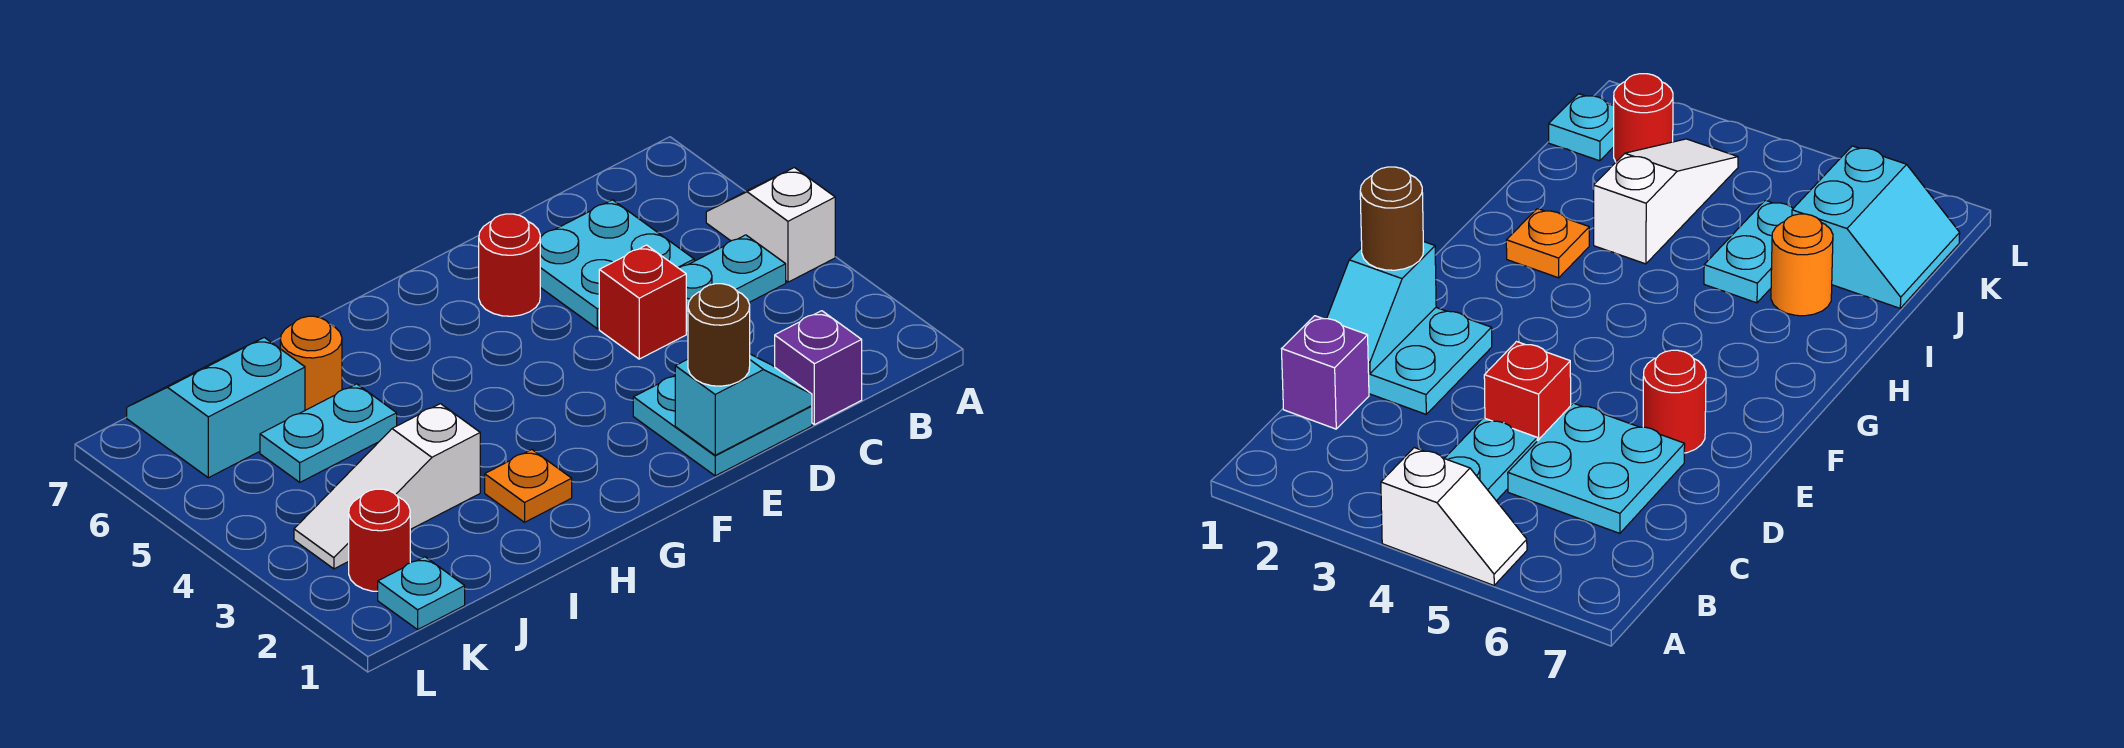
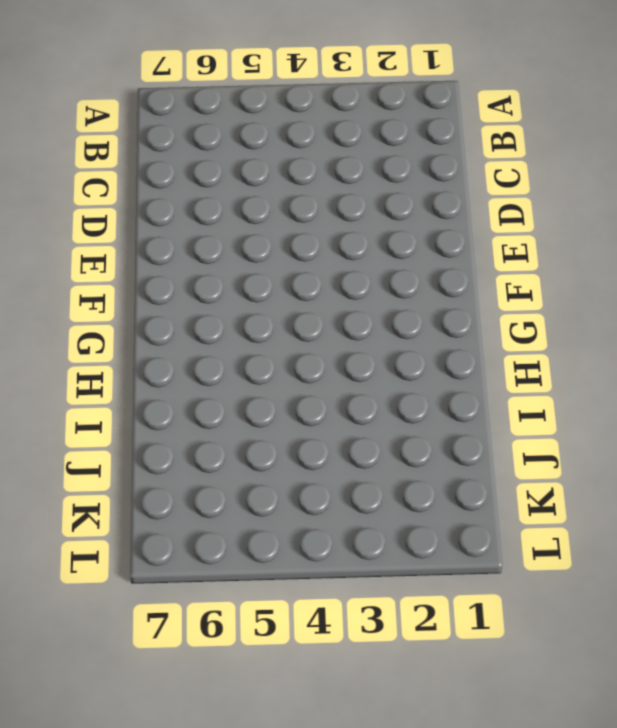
none -> white 1x2 slope [706,168,835,282]
none -> cyan 1x2 plate [679,235,786,333]
none -> purple 1x1 brick [775,311,862,425]

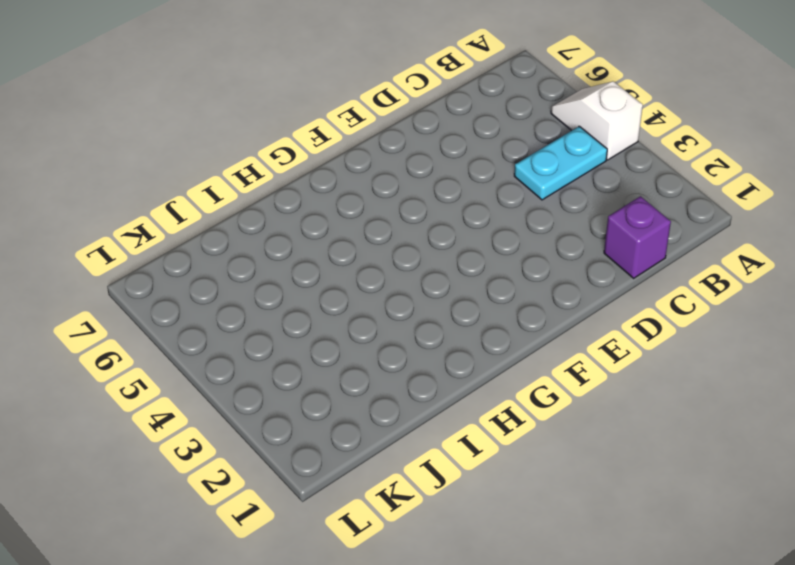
none -> cyan 2x2 plate [540,200,694,329]
none -> cyan 2x2 plate [633,376,812,476]
none -> red 1x1 brick [599,245,686,359]

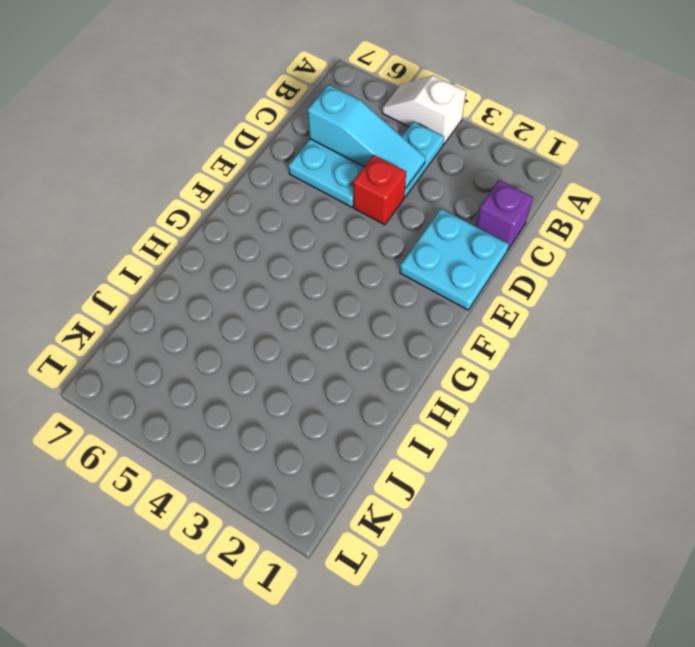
cyan 1x3 slope [307,84,425,188] -> none
none -> red 1x1 round brick [479,214,540,316]
none -> orange 1x1 plate [485,450,572,522]
none -> white 1x3 slope [294,404,480,569]

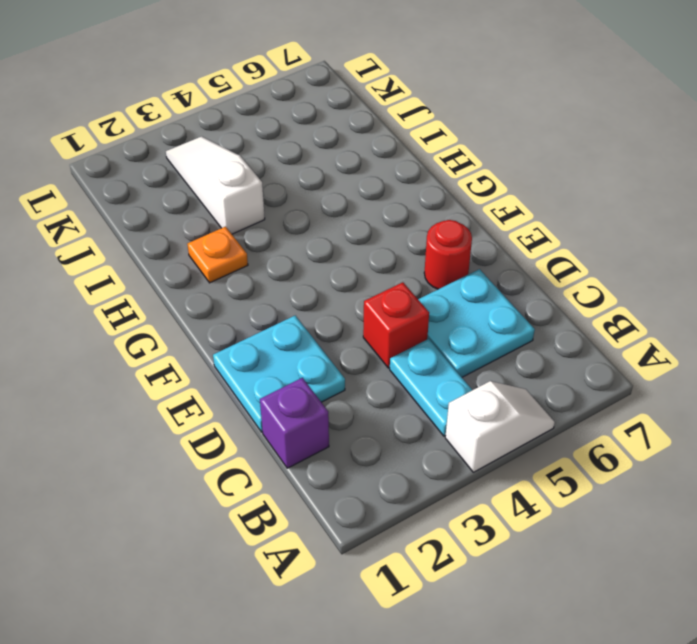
none -> cyan 1x2 plate [260,384,397,482]
none -> orange 1x1 round brick [280,316,342,410]
none -> cyan 2x2 slope [127,337,305,478]

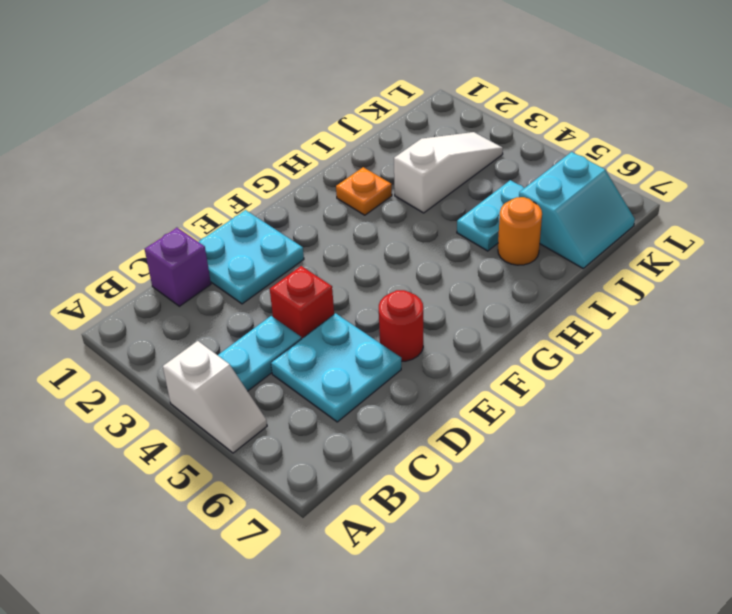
none -> cyan 1x1 plate [378,557,465,630]
none -> red 1x1 round brick [349,489,410,591]
none -> cyan 1x2 slope [675,354,812,455]

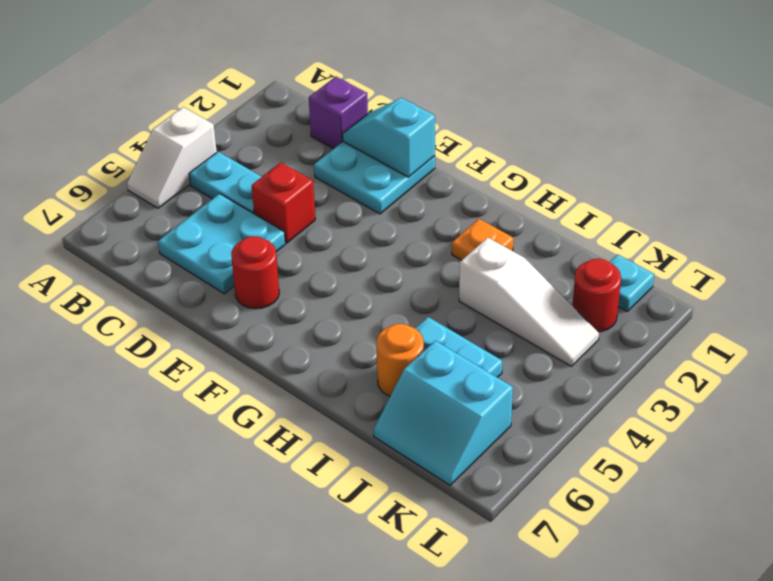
none -> brown 1x1 round brick [688,284,750,386]

